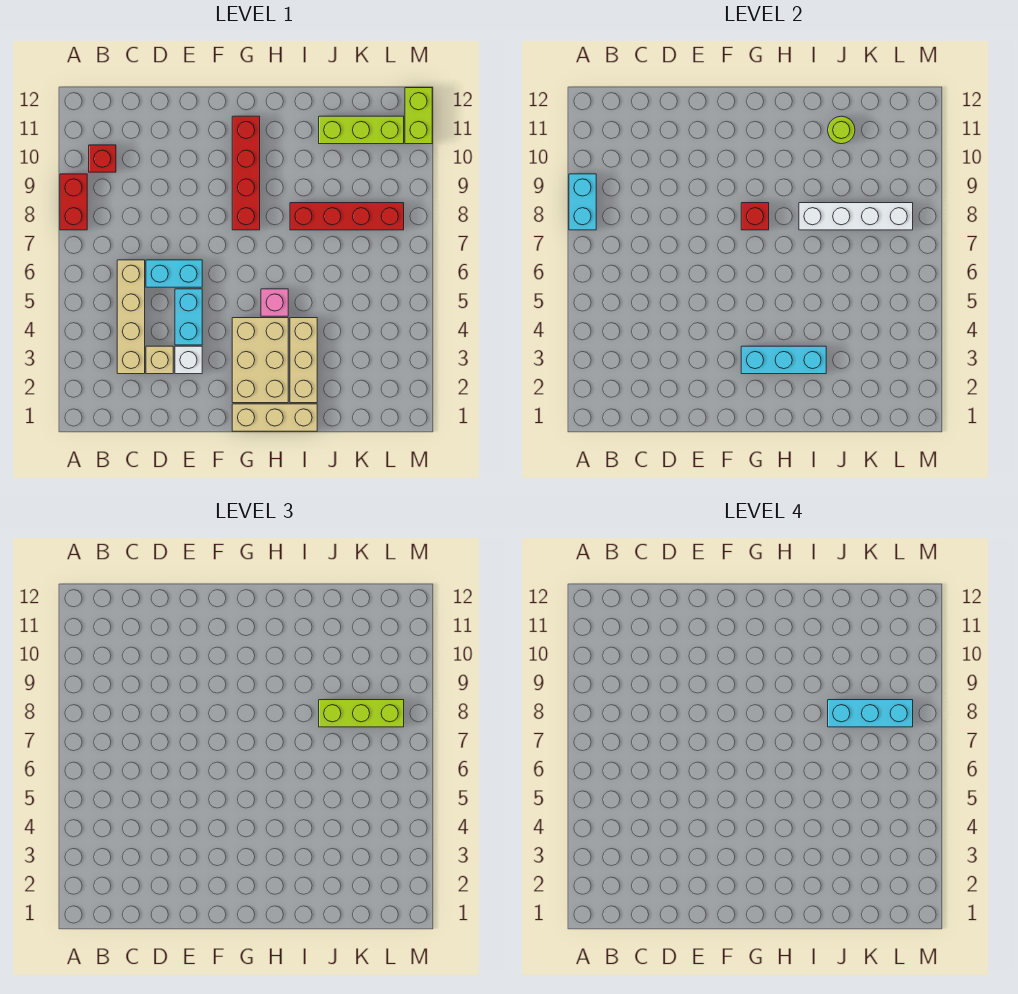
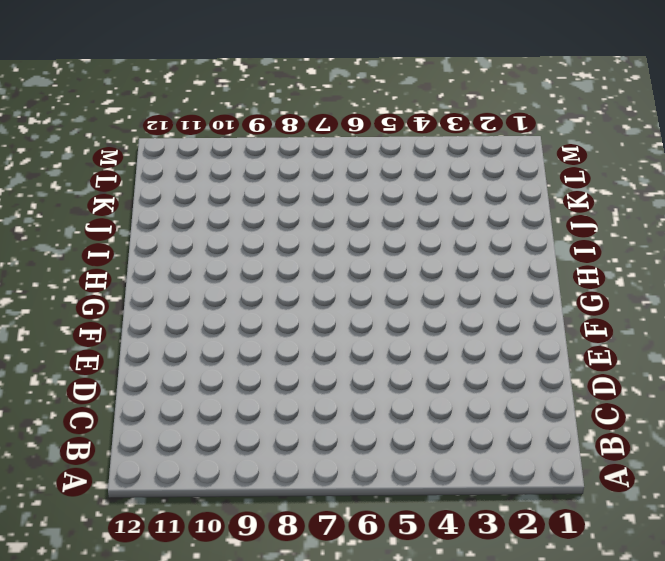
none -> red 1x2 brick [60,174,87,230]
none -> red 1x1 brick [89,145,116,172]
none -> tan 1x4 brick [117,260,145,374]

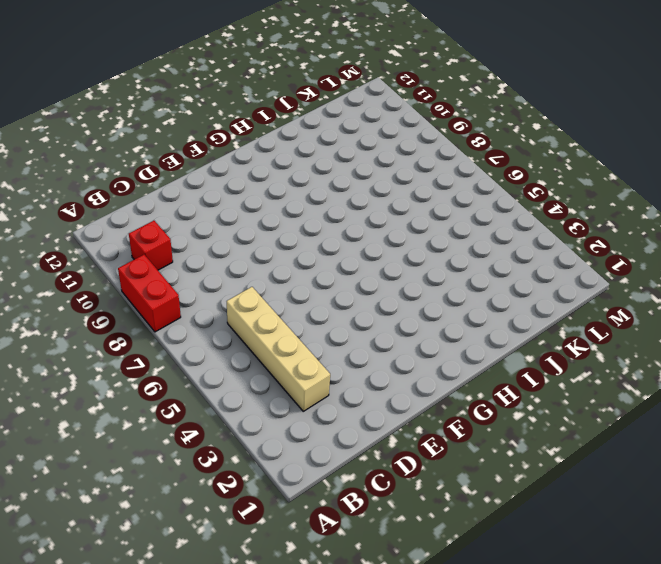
none -> tan 1x1 brick [146,346,173,374]
none -> cyan 1x2 brick [146,260,202,287]
none -> white 1x1 brick [175,346,202,374]

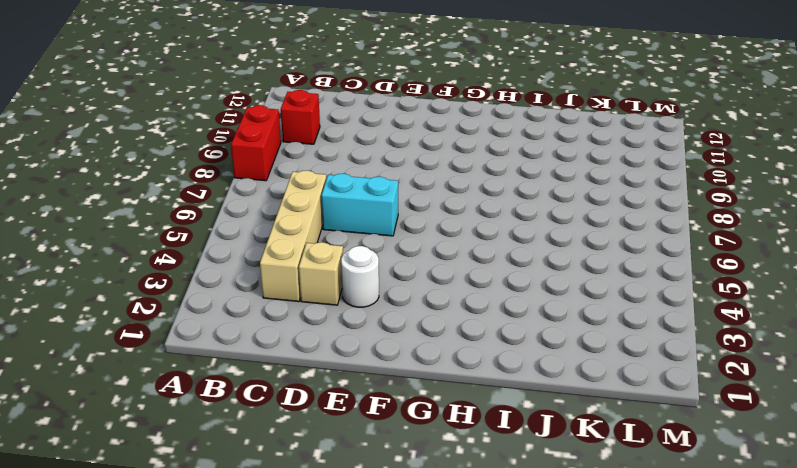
white 1x1 round brick [341,246,379,307] -> white 1x1 brick [175,346,202,374]
none -> cyan 1x2 brick [175,289,202,345]
none -> tan 1x3 brick [232,404,317,431]
none -> tan 2x3 brick [232,318,288,403]

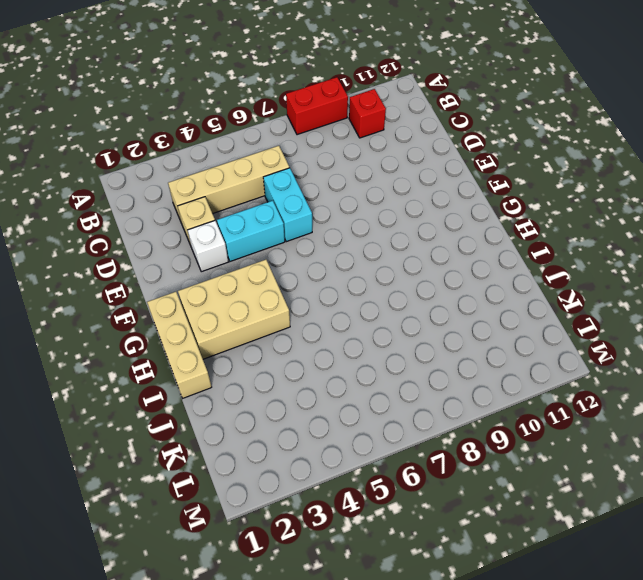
none -> red 1x4 brick [232,116,260,230]
none -> pink 1x1 brick [261,289,288,316]
none -> tan 1x3 brick [290,318,317,403]

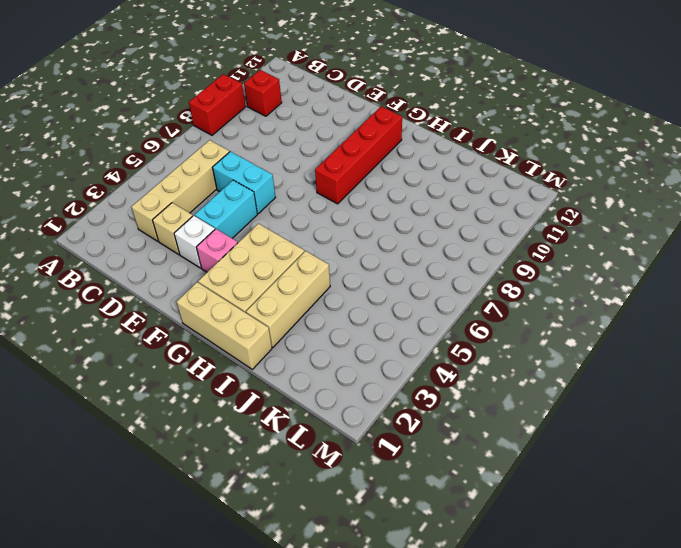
pink 1x1 brick [196,229,238,272] -> pink 1x1 brick moved to [261,289,288,316]
none -> red 1x4 brick [290,203,404,230]
none -> lime 1x3 brick [319,116,404,144]
none -> lime 1x2 brick [405,88,432,144]

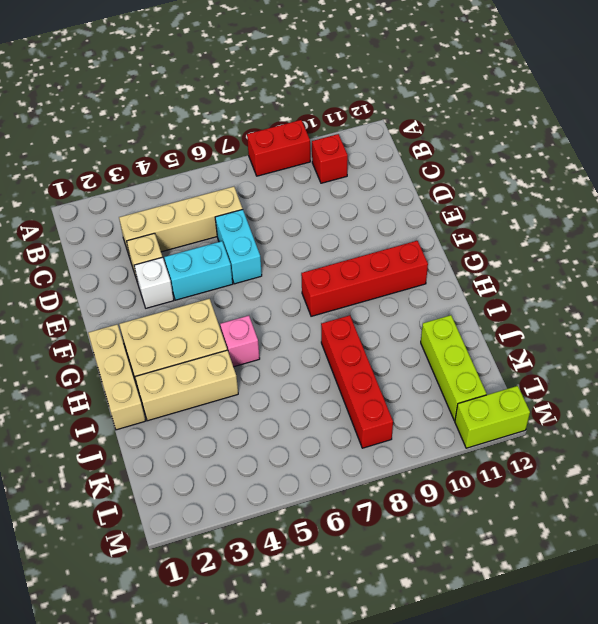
none -> cyan 1x2 brick [569,174,596,230]
none -> cyan 1x3 brick [741,346,826,374]
none -> red 1x1 brick [741,203,769,230]

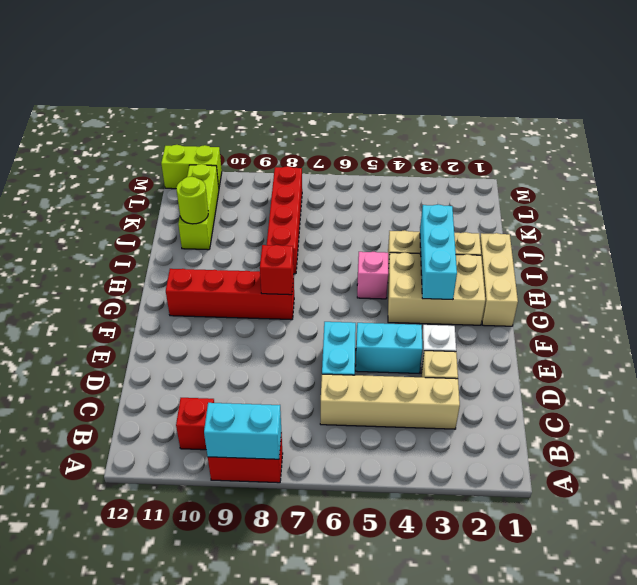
none -> white 1x4 brick [799,203,913,230]
none -> lime 1x3 brick [319,700,404,727]
none -> cyan 1x3 brick [828,700,913,727]

